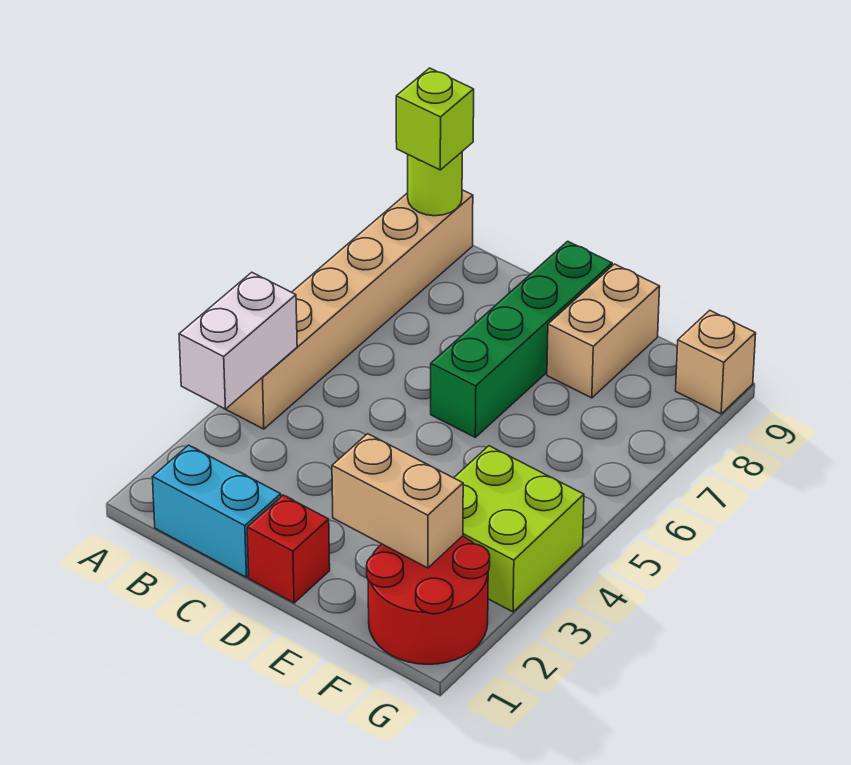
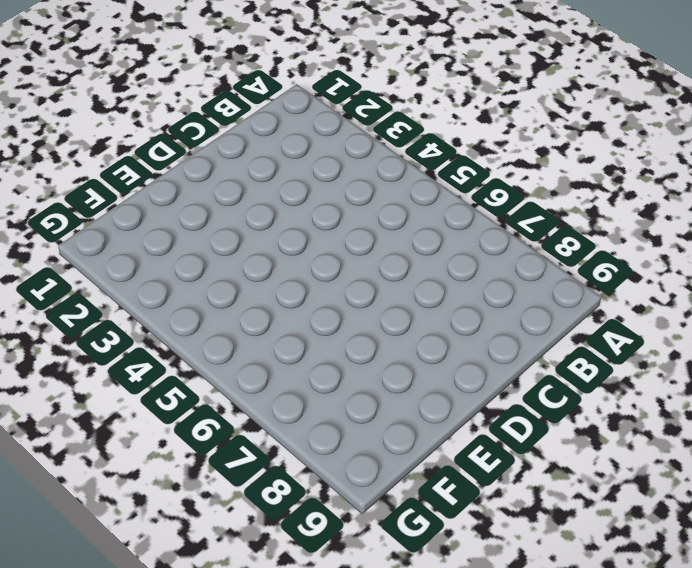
none -> tan 1x6 brick [226,190,473,429]
none -> cyan 1x2 brick [152,445,281,577]
none -> red 1x1 brick [247,495,330,603]

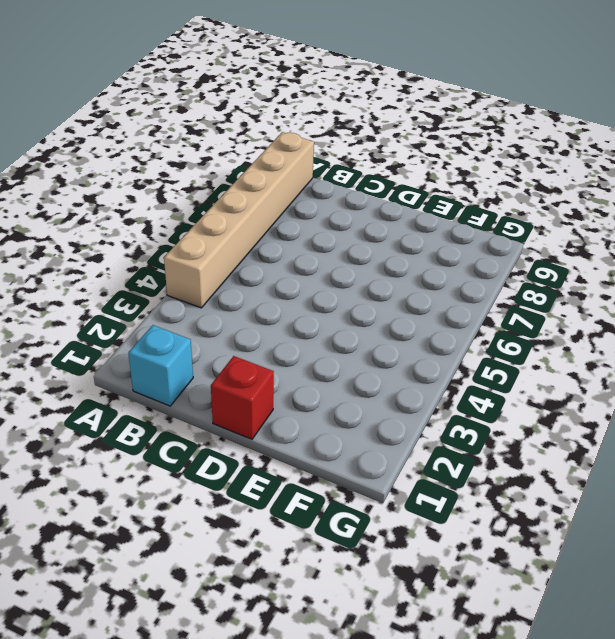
cyan 1x1 brick [128,325,193,406] -> cyan 1x2 brick [152,445,281,577]
none -> green 1x4 brick [431,241,612,437]
none -> tan 1x2 brick [547,264,660,398]
none -> red 2x2 round brick [366,536,490,664]

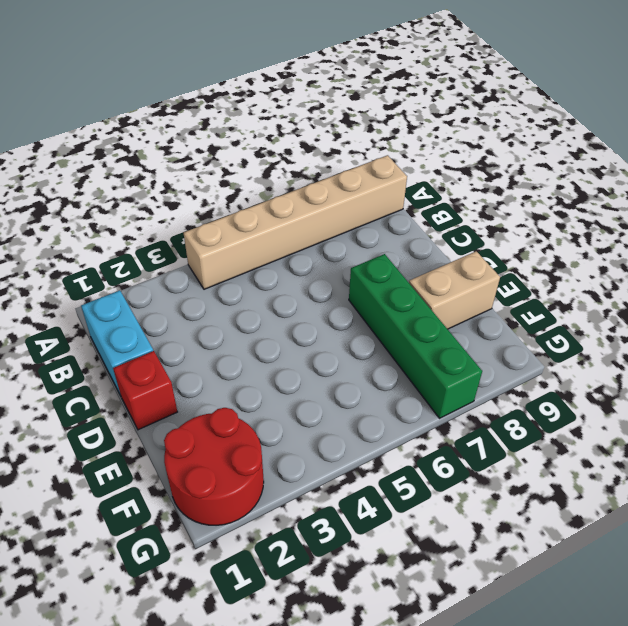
green 1x4 brick [349,254,482,418] -> green 1x4 brick turned to [431,241,612,437]
none -> lime 2x2 brick [454,446,584,612]
none -> tan 1x1 brick [676,310,756,414]
none -> white 1x2 brick [179,272,297,409]

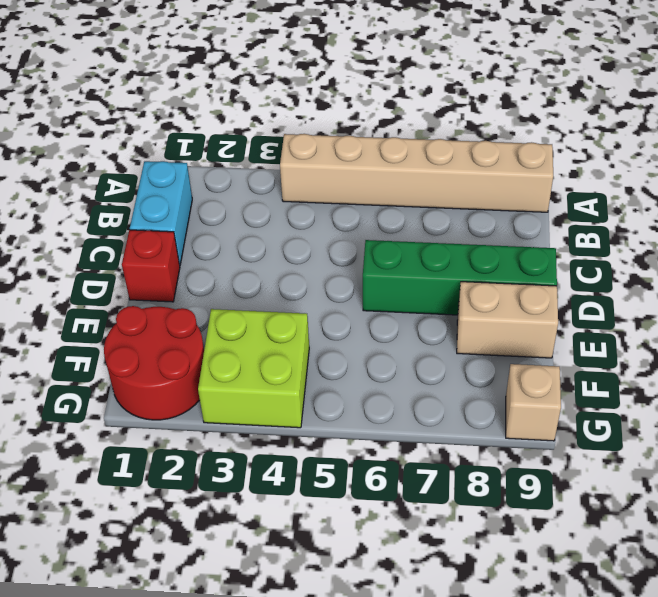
none -> white 1x2 brick [179,272,297,409]
none -> lime 1x1 round brick [408,152,462,216]
none -> tan 1x2 brick [332,434,463,568]

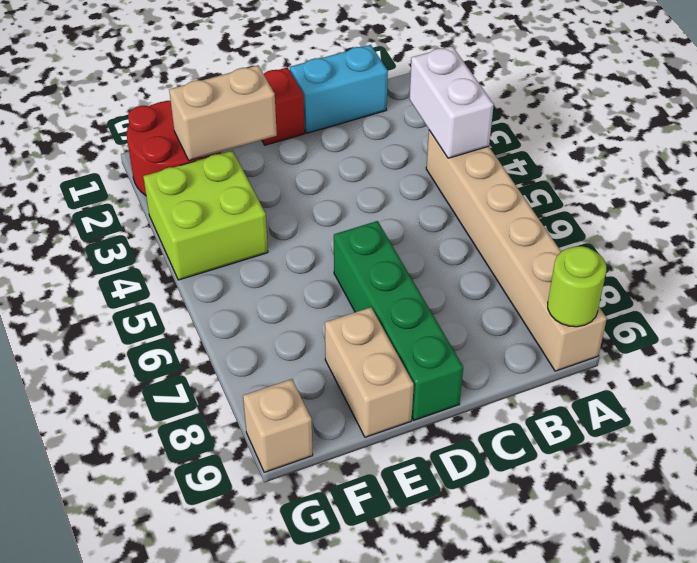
none -> lime 1x1 brick [396,68,474,170]

